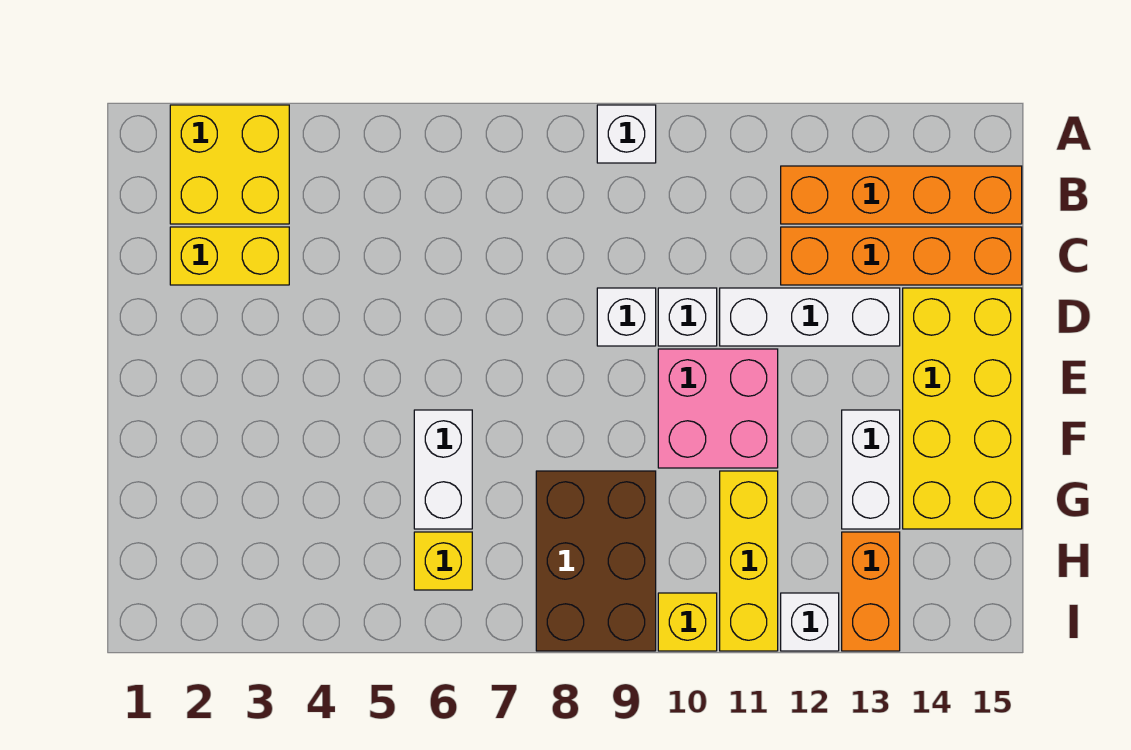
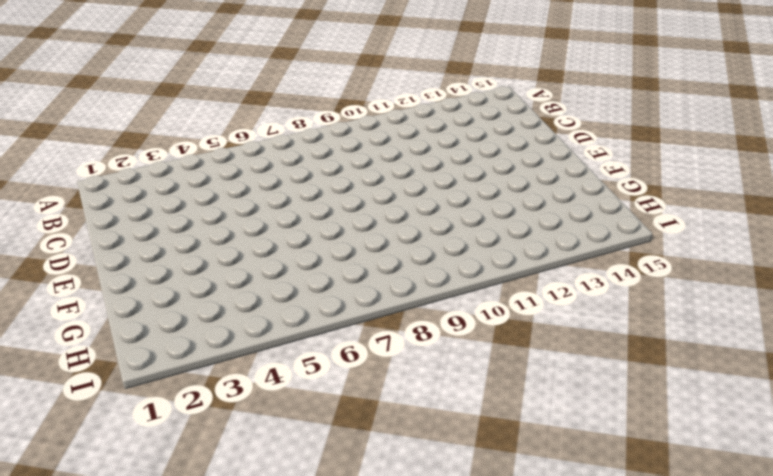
none -> yellow 2x2 brick [170,105,289,224]
none -> white 1x1 brick [597,105,656,163]
none -> orange 1x4 brick [781,166,1022,224]

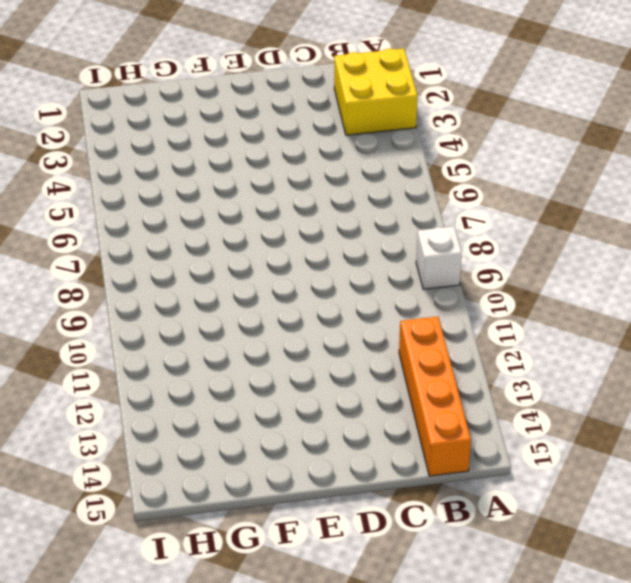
none -> yellow 1x2 brick [170,227,289,285]
none -> orange 1x4 brick [781,227,1022,285]
none -> white 1x1 brick [597,288,656,346]

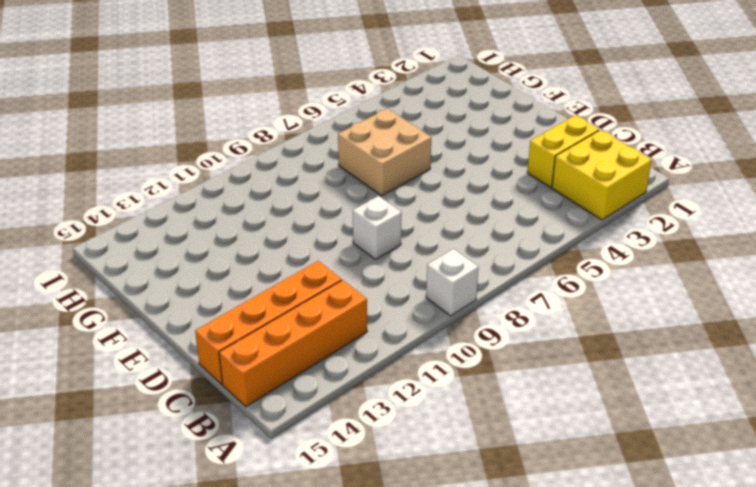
tan 2x2 brick [338,109,431,196] -> white 1x2 brick [414,410,472,529]
none -> white 1x1 brick [658,288,717,346]
none -> white 1x3 brick [720,288,900,346]
none -> yellow 2x4 brick [903,288,1022,529]

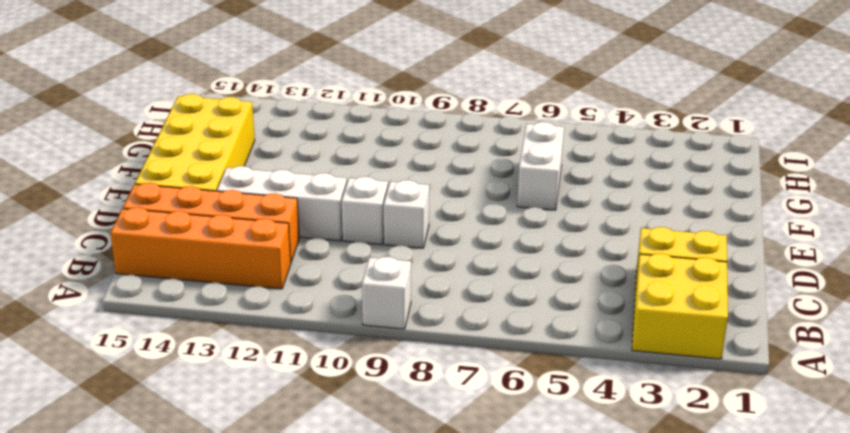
none -> pink 2x2 brick [658,349,778,468]
none -> white 1x2 brick [842,410,900,529]
none -> brown 2x3 brick [536,471,656,651]

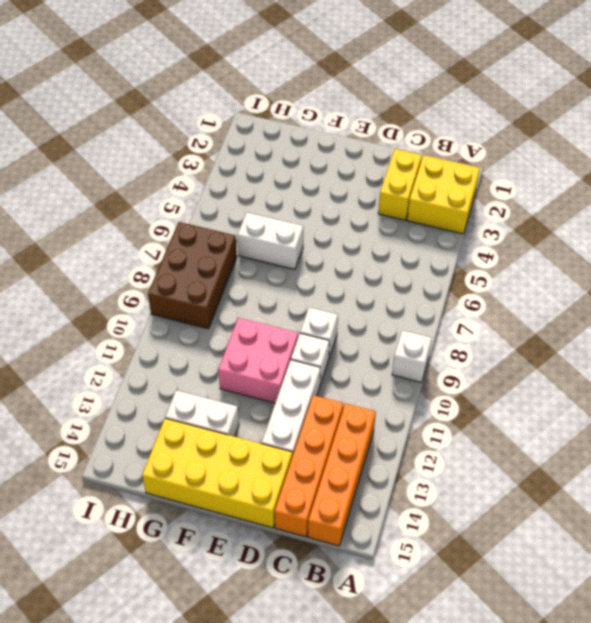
brown 2x3 brick [148,222,237,329] -> brown 2x3 brick turned to [536,471,656,651]
none -> yellow 1x3 brick [720,471,778,651]
none -> yellow 1x1 brick [414,532,472,590]
none -> orange 1x2 brick [842,532,900,651]

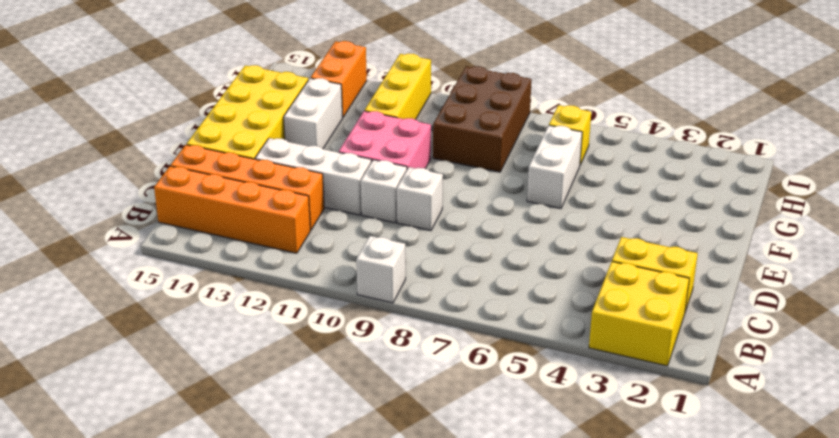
none -> yellow 1x1 brick [658,593,717,651]
none -> white 1x1 brick [781,593,839,651]

